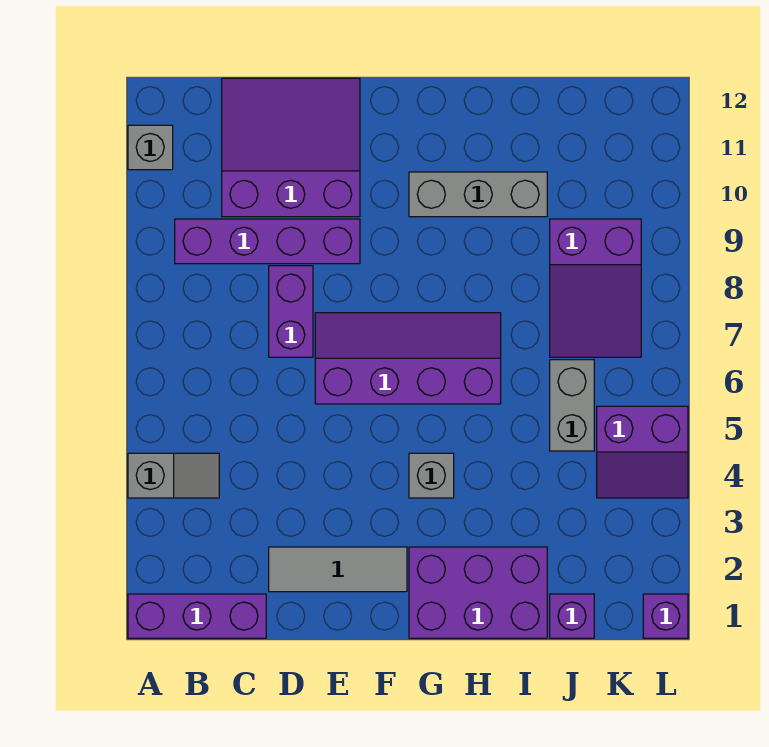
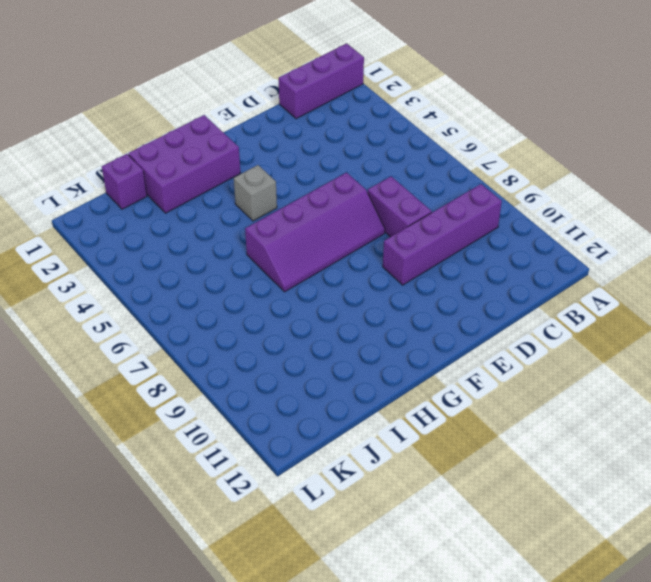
none -> grey 1x2 slope [128,453,219,498]
none -> grey 1x1 brick [128,125,173,170]
none -> purple 3x3 slope [222,78,360,217]

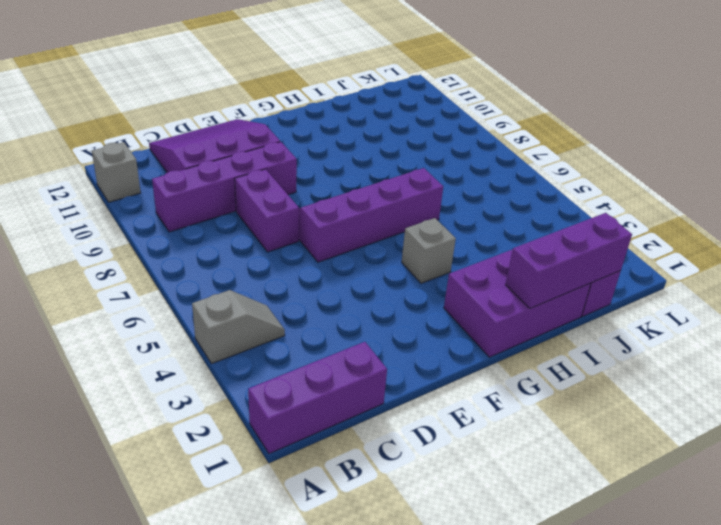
purple 1x3 brick [506,213,632,308] -> none
none -> grey 1x3 tile [269,547,407,592]
none -> grey 1x3 brick [409,172,547,217]
none -> grey 1x2 brick [550,360,594,451]

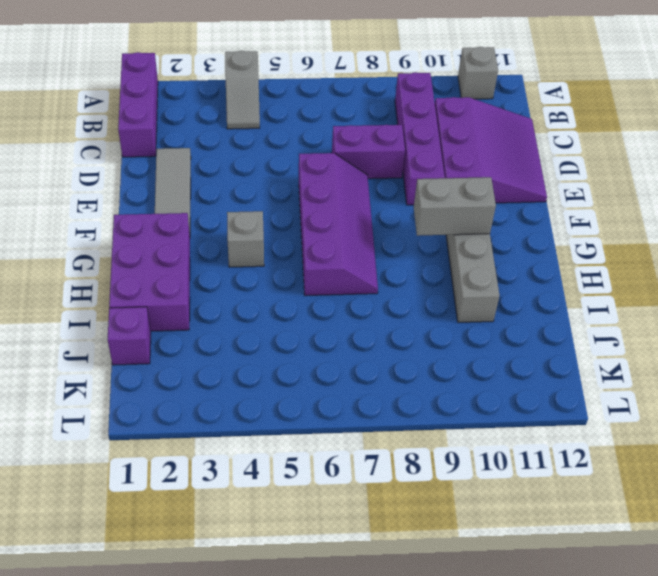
grey 1x2 brick [414,177,496,236] -> grey 1x2 brick moved to [550,360,594,451]
none -> purple 2x3 slope [550,219,641,357]
none -> purple 2x2 slope [597,406,688,498]
none -> purple 1x1 brick [643,594,688,638]

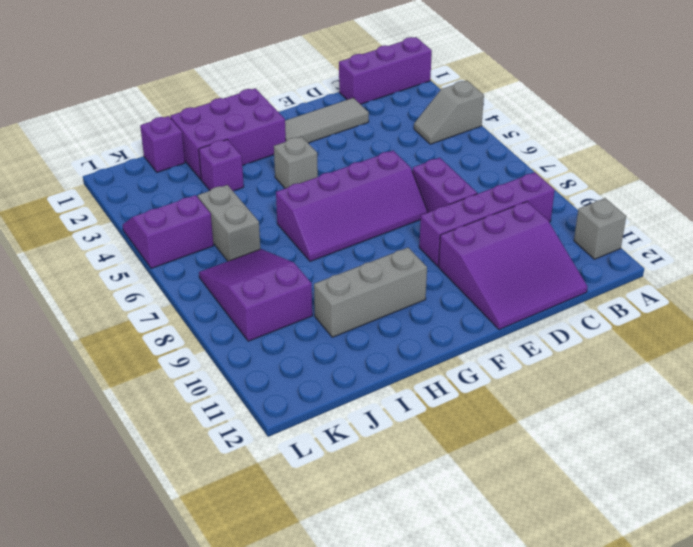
purple 1x1 brick [199,140,244,191] -> purple 1x1 brick moved to [643,594,688,638]

